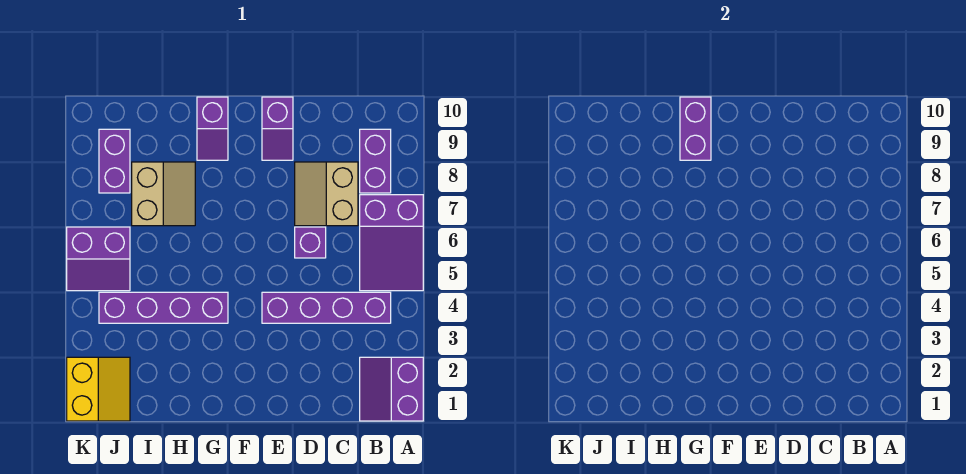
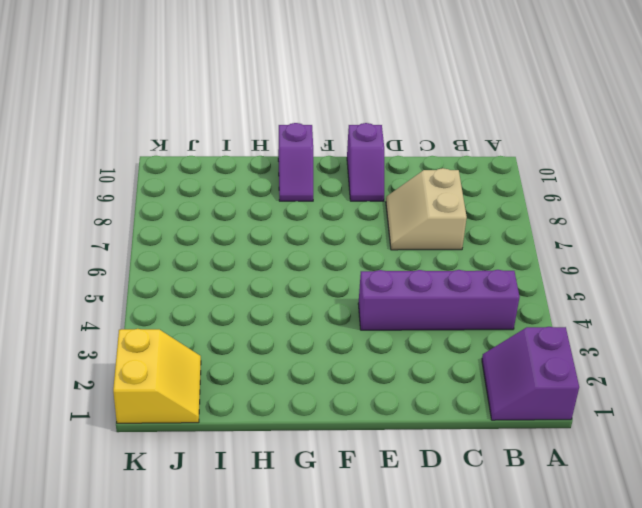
none -> purple 2x3 slope [360,195,423,291]
none -> purple 1x2 brick [360,129,391,193]
none -> purple 1x1 brick [295,227,326,258]

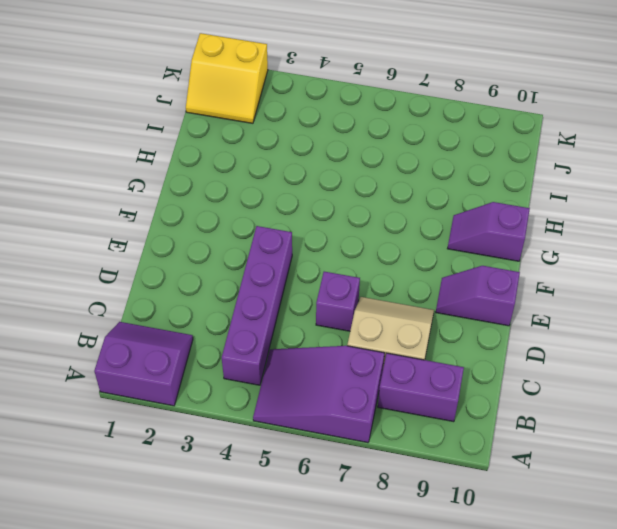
none -> purple 1x4 brick [99,292,228,323]
none -> tan 2x2 slope [132,162,195,226]
none -> purple 2x2 slope [67,227,130,291]

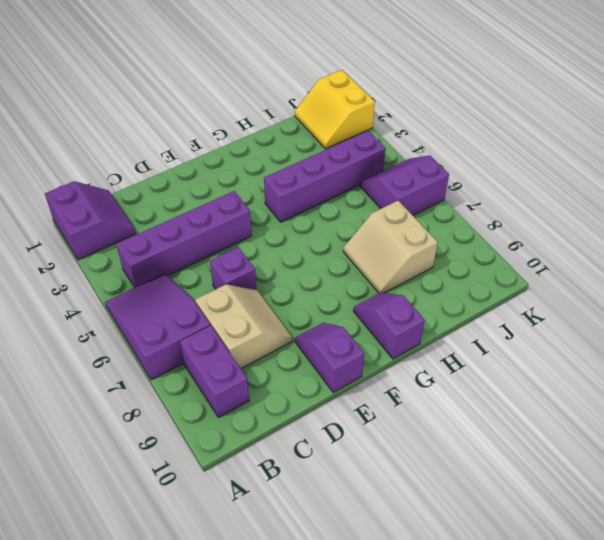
none -> purple 1x2 brick [99,129,130,193]
none -> purple 1x2 brick [680,97,711,160]

